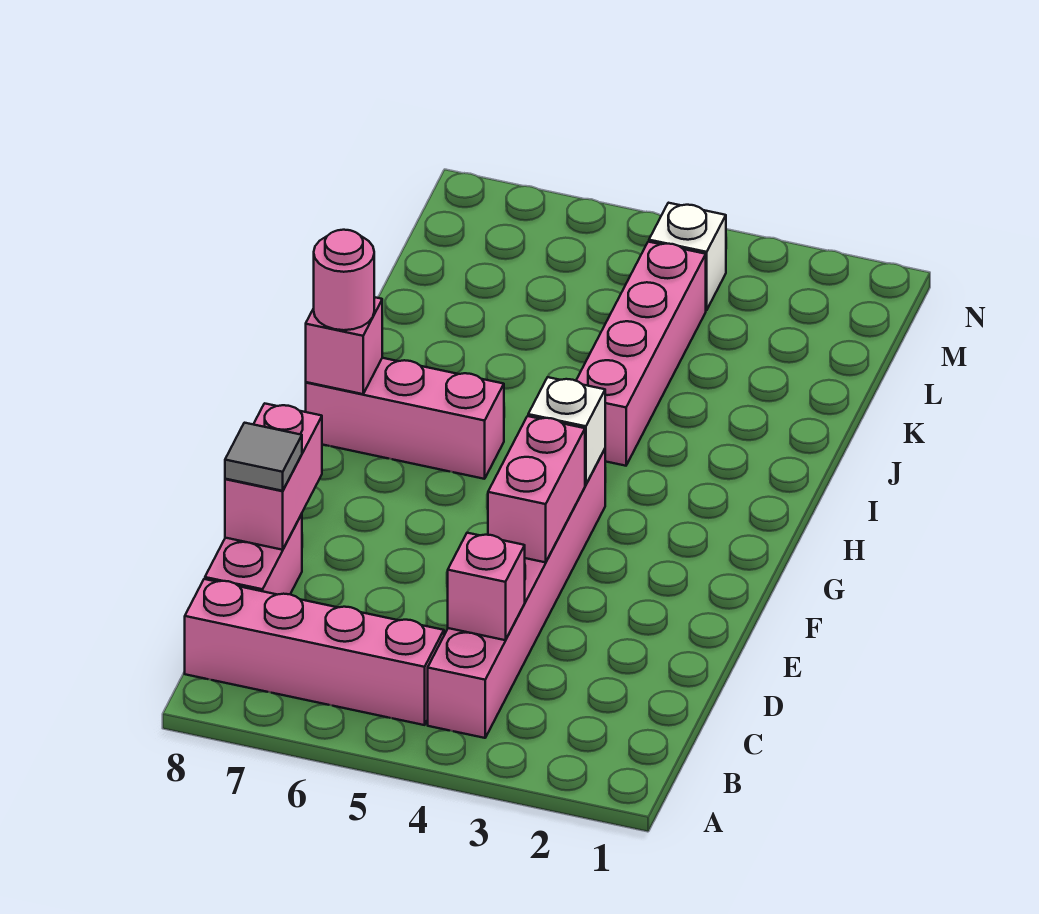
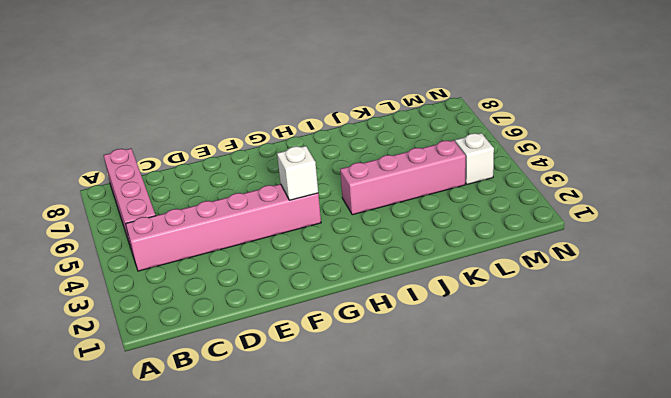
none -> pink 1x2 brick [205,514,302,595]
none -> pink 1x3 brick [306,358,504,479]
none -> pink 1x1 brick [448,533,525,640]

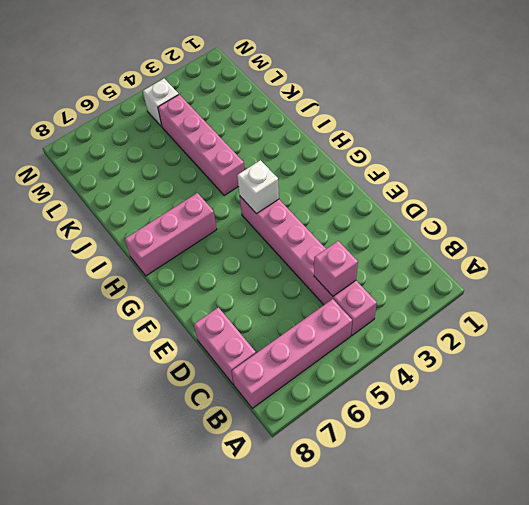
none -> pink 1x2 brick [225,403,322,550]
none -> pink 1x2 brick [488,416,585,562]
none -> pink 1x1 brick [306,297,382,394]

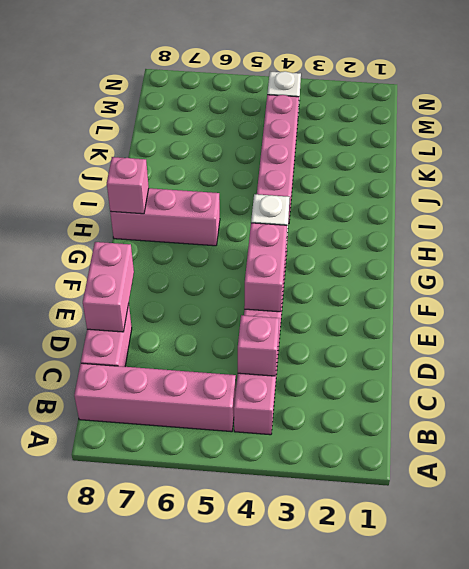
none -> grey 1x1 tile [225,423,302,491]
none -> pink 1x1 round brick [314,230,374,330]

